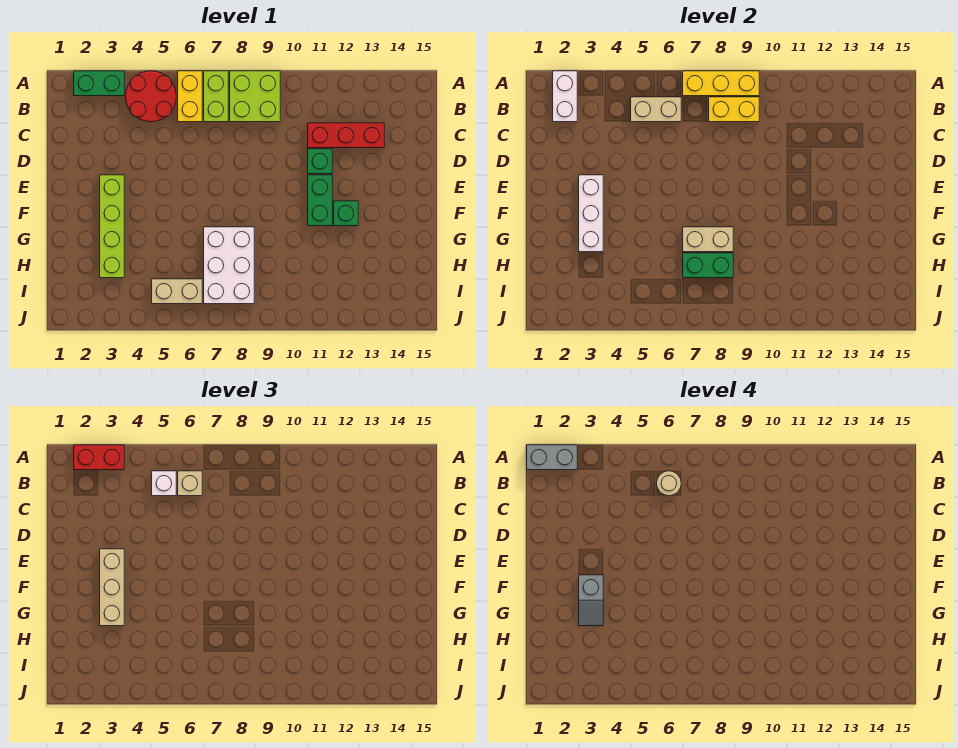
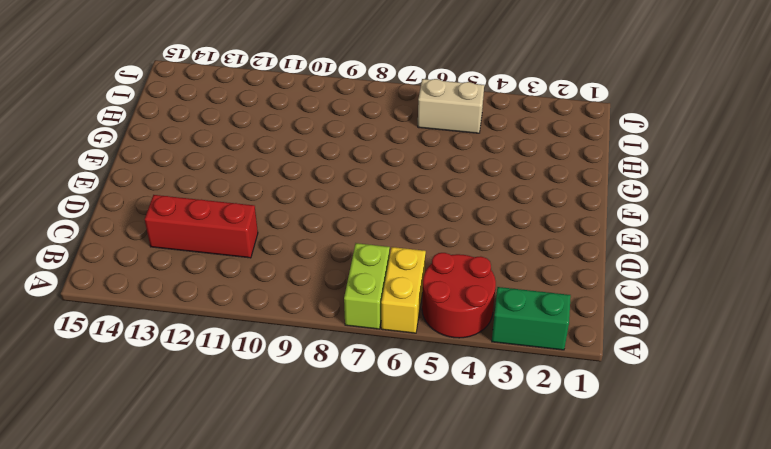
none -> lime 2x2 brick [230,71,280,122]
none -> green 1x1 brick [308,149,332,174]
none -> lime 1x4 brick [100,175,124,278]

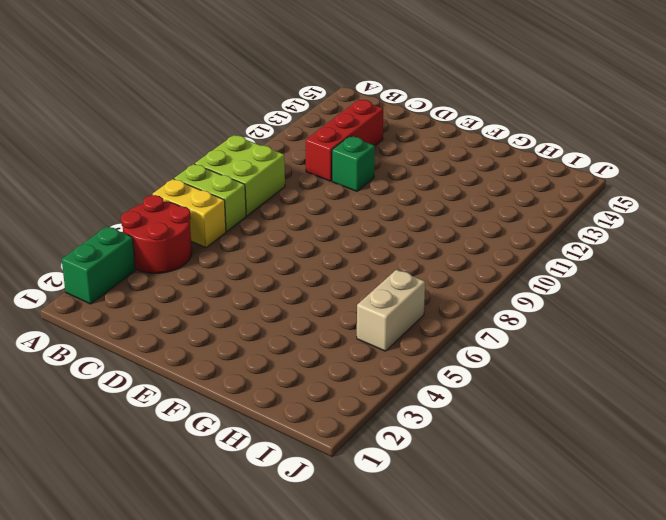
none -> lime 1x4 brick [100,175,124,278]
none -> green 1x2 brick [308,175,332,226]
none -> green 1x1 brick [334,201,358,226]

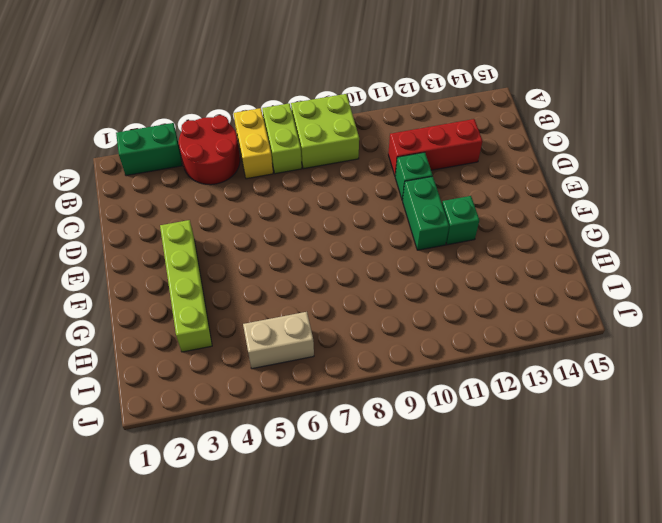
none -> white 2x3 brick [204,227,254,304]
none -> white 1x2 brick [553,71,577,122]
none -> yellow 1x3 brick [683,71,759,96]

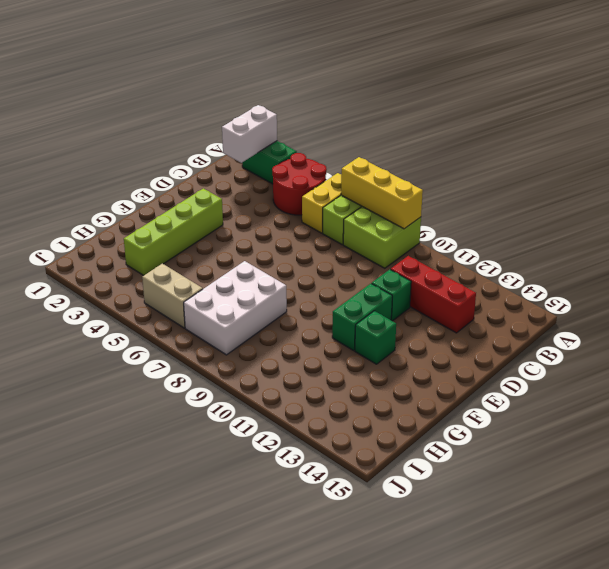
none -> tan 1x2 brick [631,97,681,122]
none -> yellow 1x2 brick [709,97,759,122]
none -> white 1x3 brick [579,175,603,252]

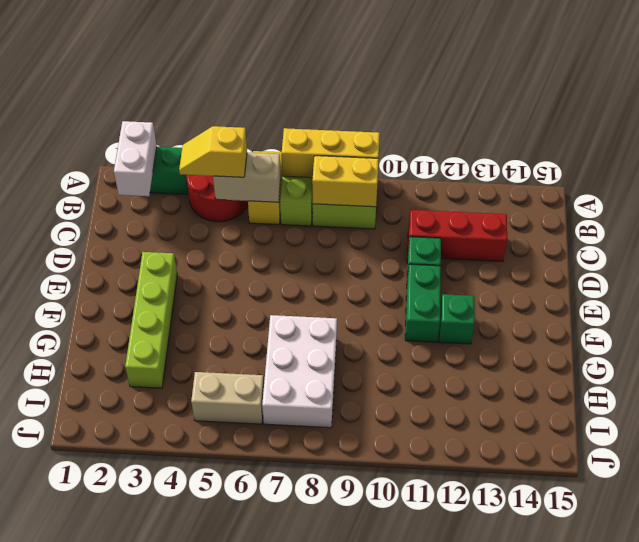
yellow 1x2 slope [179,126,247,177] -> white 1x1 brick [152,471,176,496]
none -> white 1x3 brick [579,175,603,252]
none -> tan 1x2 brick [683,227,733,252]
none -> green 1x2 brick [683,253,733,278]

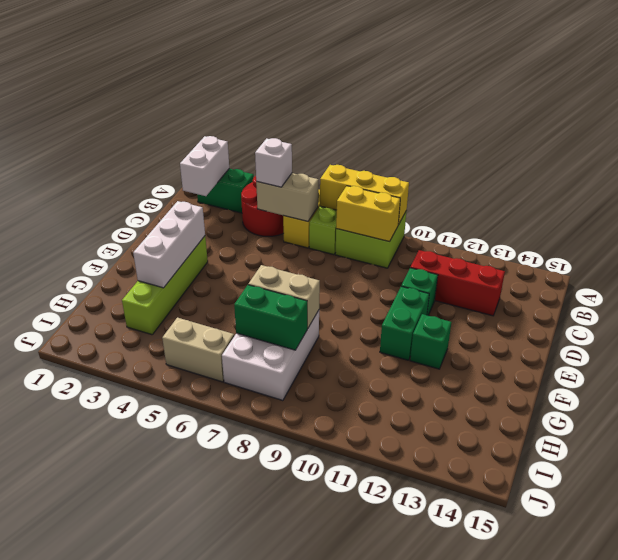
none -> red 1x2 brick [74,445,124,470]
none -> tan 1x1 brick [178,471,202,496]
none -> tan 1x3 brick [100,549,124,626]

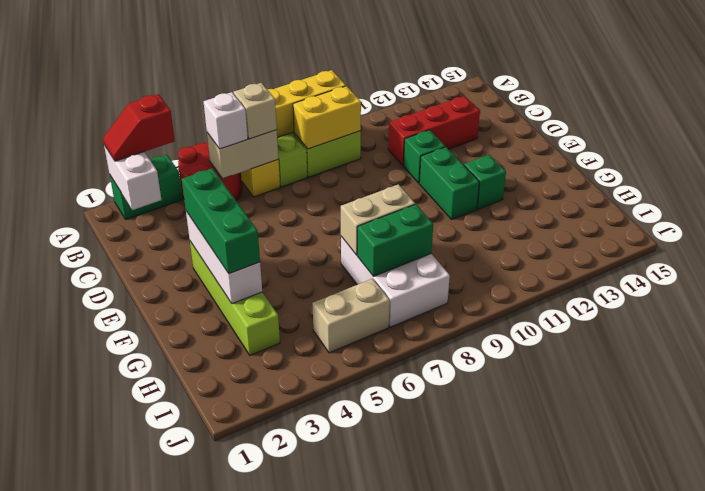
red 1x2 slope [103,94,175,161] -> red 1x2 brick [74,445,124,470]
green 1x3 brick [182,168,260,274] -> tan 1x3 brick [100,549,124,626]
none -> grey 1x2 brick [527,445,577,470]
none -> tan 1x1 round brick [657,471,681,496]
none -> grey 1x2 slope [579,575,603,626]

